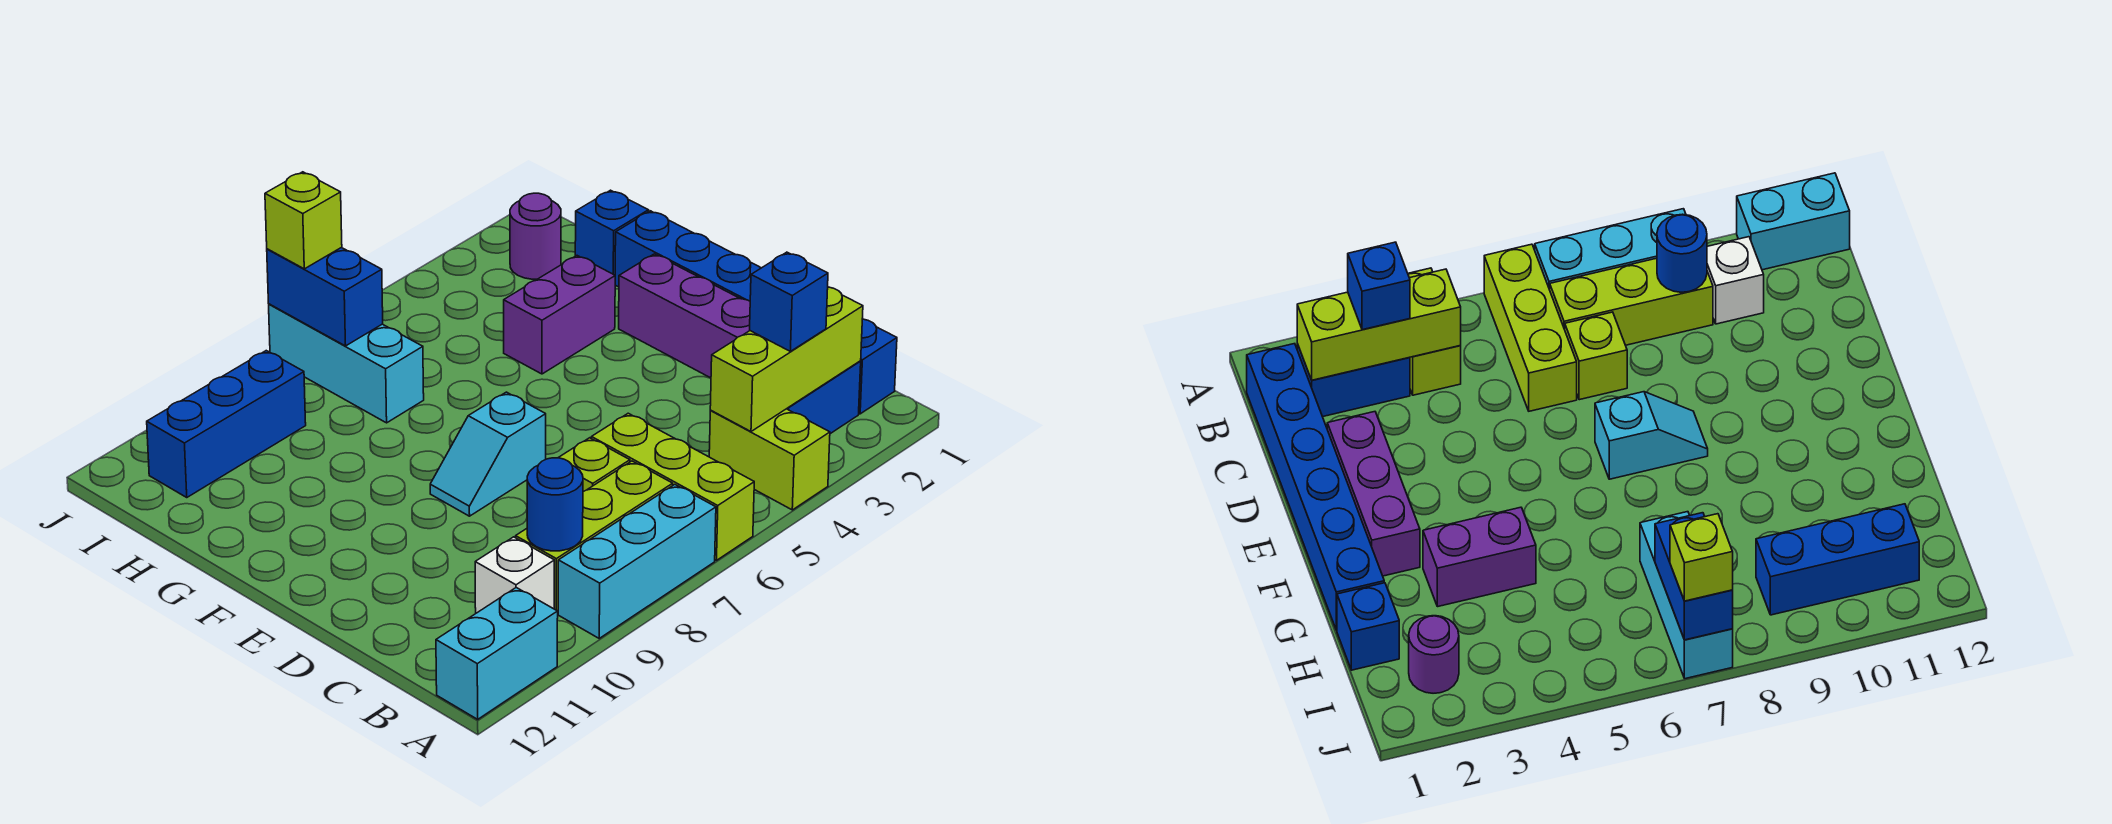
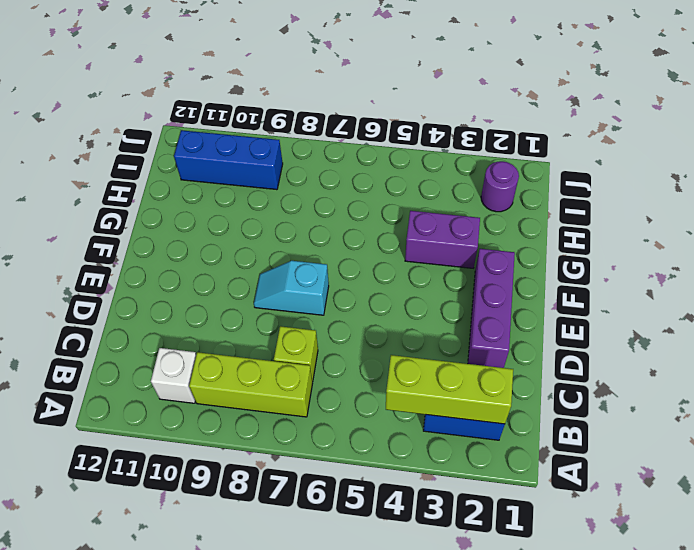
none -> lime 1x2 brick [709,409,830,510]
none -> lime 1x3 brick [591,413,754,560]
none -> cyan 1x3 brick [558,485,716,638]

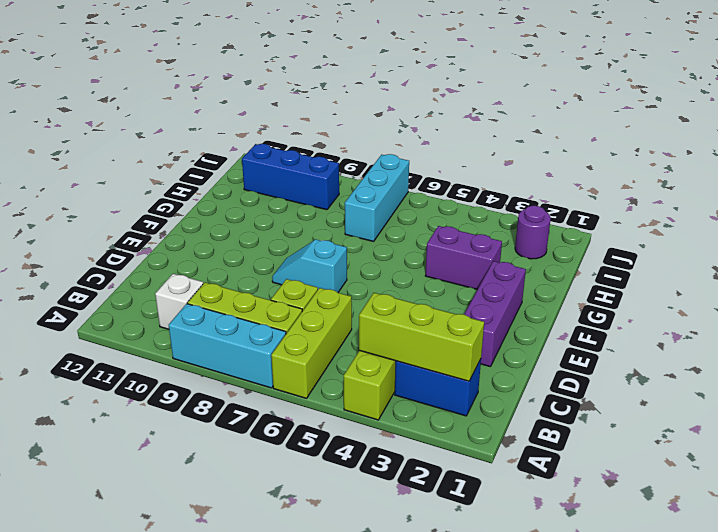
none -> cyan 1x2 brick [436,588,558,719]
none -> blue 1x6 brick [615,211,897,414]
none -> blue 1x1 brick [575,190,648,275]

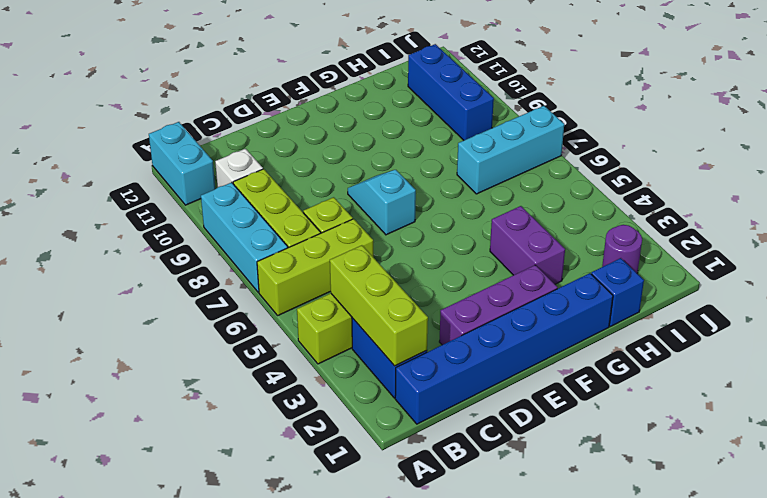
none -> blue 1x1 round brick [527,458,583,551]
none -> blue 1x2 brick [267,247,383,346]
none -> blue 1x1 brick [750,252,828,351]

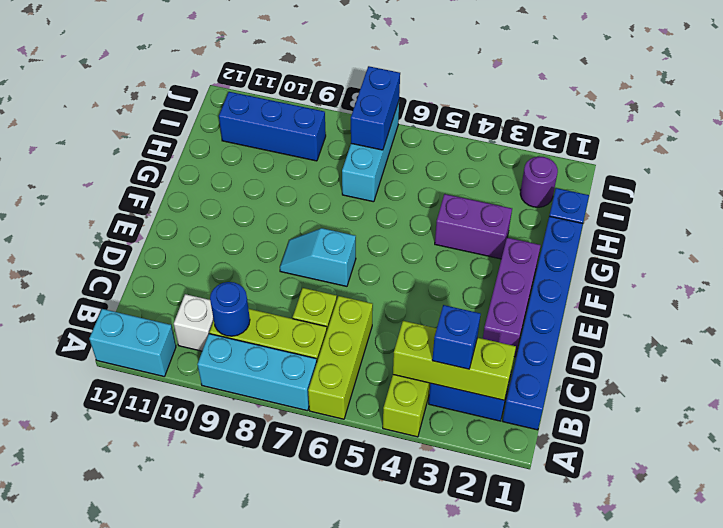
none -> lime 1x1 brick [265,172,342,269]

